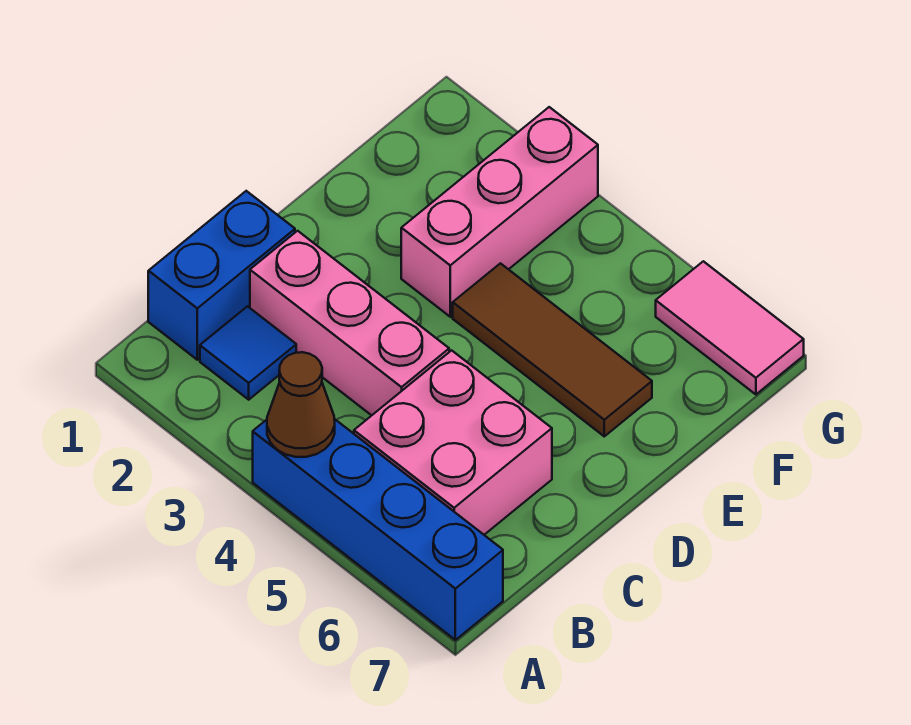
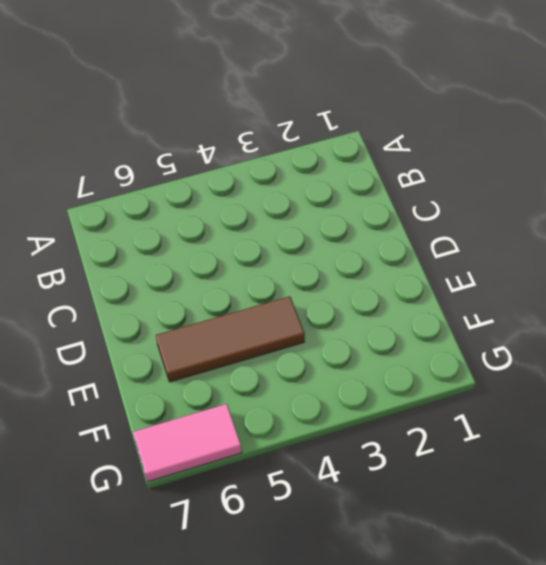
none -> blue 1x4 brick [253,419,503,640]
none -> blue 1x2 brick [148,191,295,360]

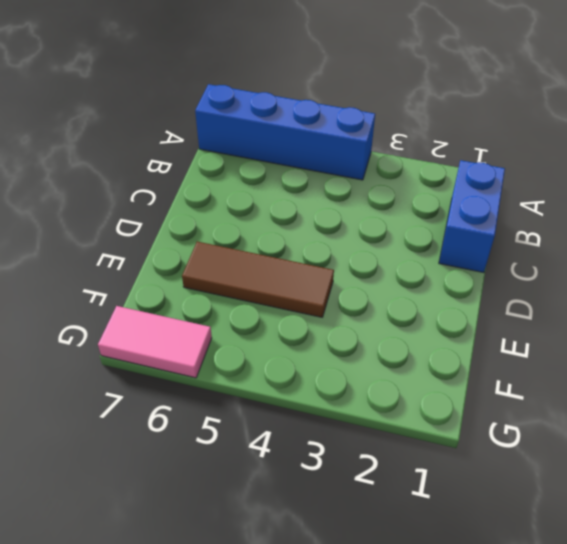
none -> blue 1x1 tile [200,306,296,400]
none -> pink 2x2 brick [354,350,552,535]

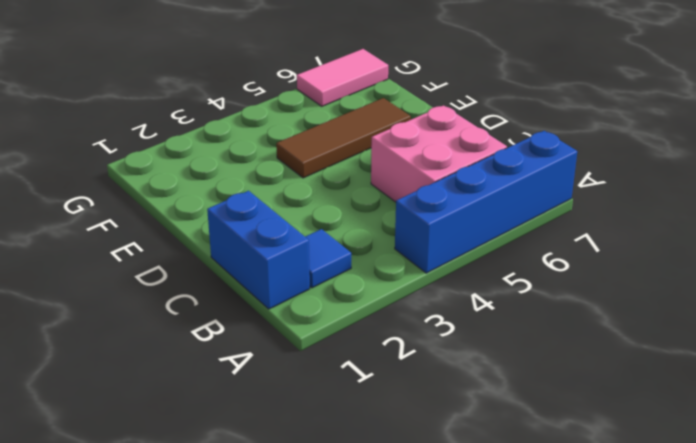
none -> pink 1x3 brick [250,231,449,415]
none -> pink 1x3 brick [401,107,598,317]

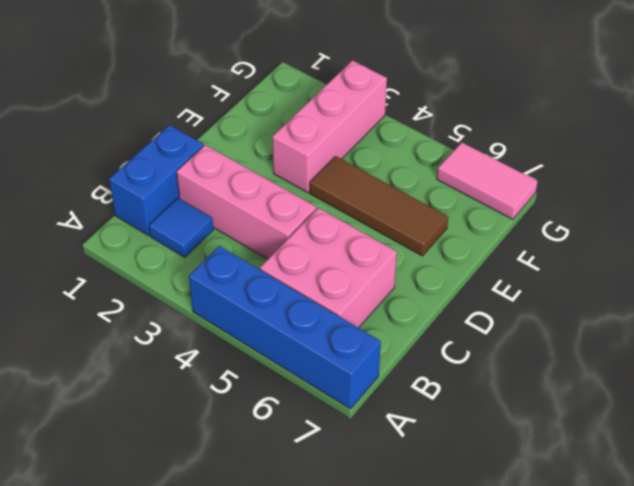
none -> brown 1x1 cone [267,352,335,457]

